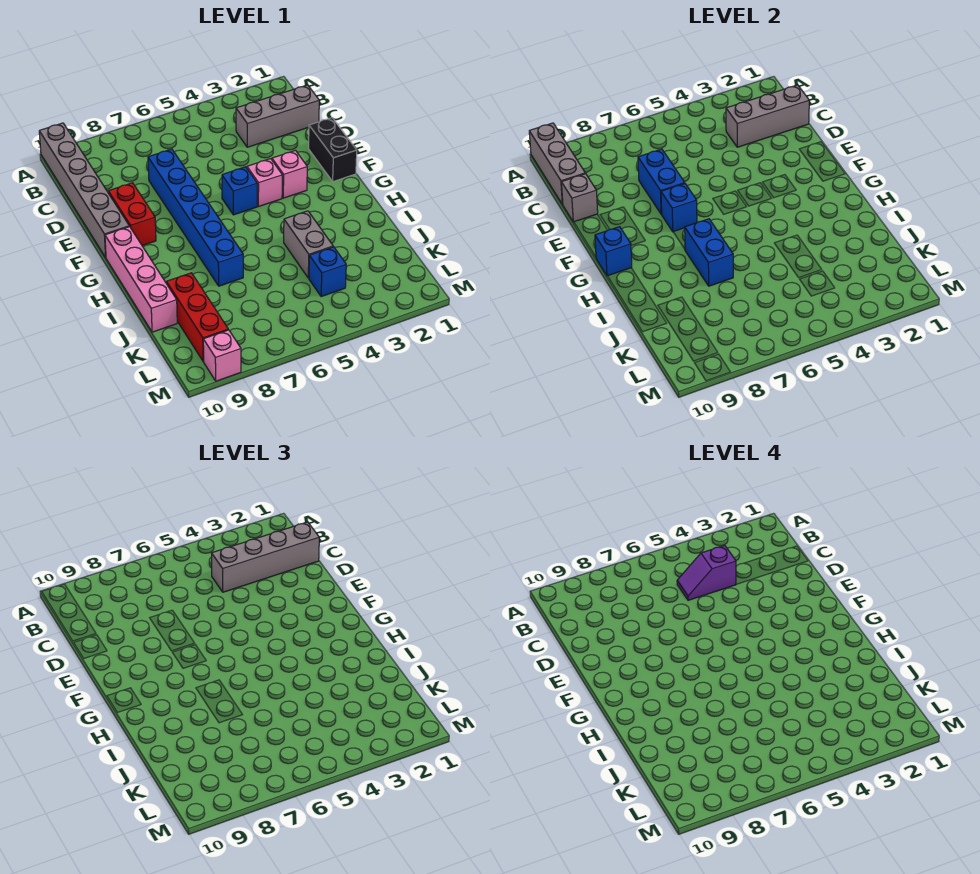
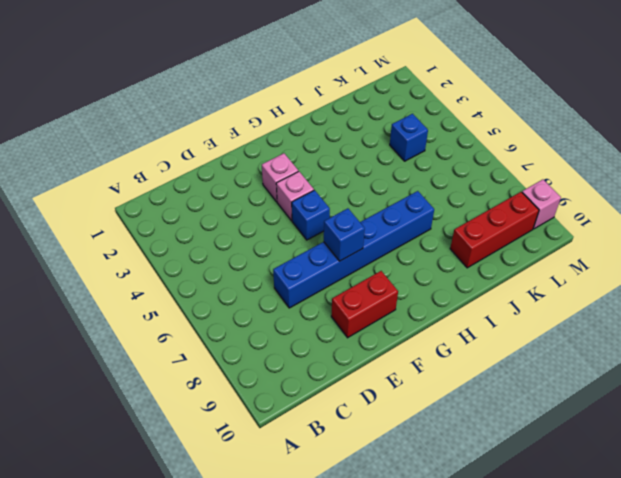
none -> grey 1x6 brick [39,123,129,257]
none -> grey 1x3 brick [236,85,319,147]
none -> black 1x2 brick [309,118,357,182]

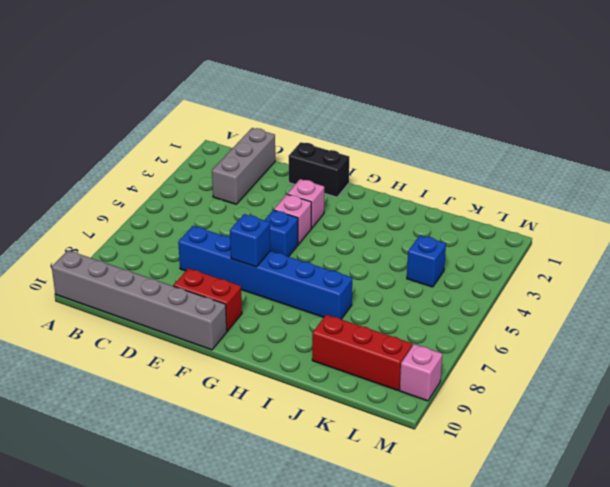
none -> pink 1x4 brick [105,227,177,332]
none -> grey 1x2 brick [284,211,333,278]
none -> grey 1x3 brick [529,123,585,204]

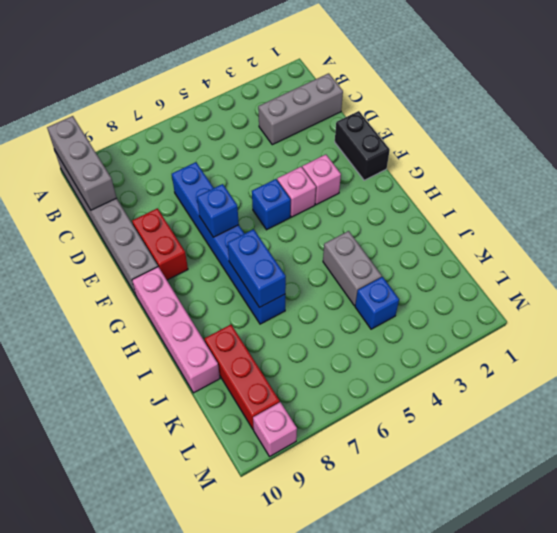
none -> grey 1x3 brick [726,85,809,147]
none -> blue 1x2 brick [638,149,685,214]
none -> grey 1x1 brick [561,174,598,222]

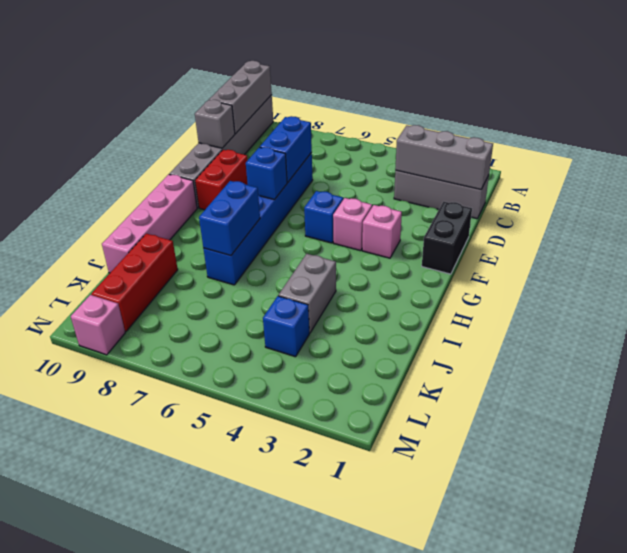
none -> blue 1x1 brick [595,227,632,276]
none -> grey 1x4 brick [211,522,319,592]
none -> purple 1x2 slope [677,545,736,600]

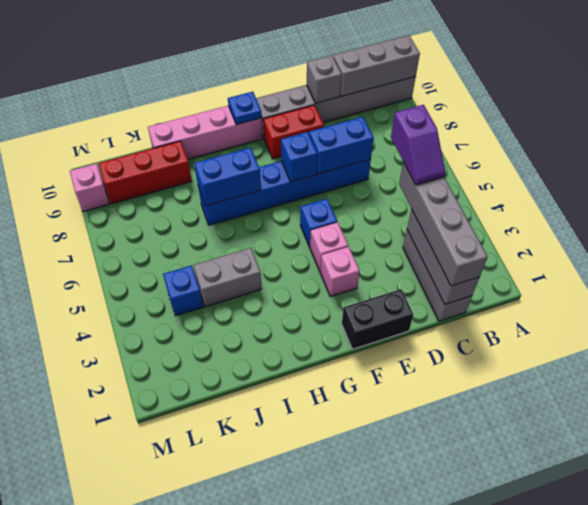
purple 1x2 slope [391,105,445,185] -> purple 1x2 slope turned to [677,545,736,600]
blue 1x1 plate [228,92,262,125] -> blue 1x1 brick [595,227,632,276]

